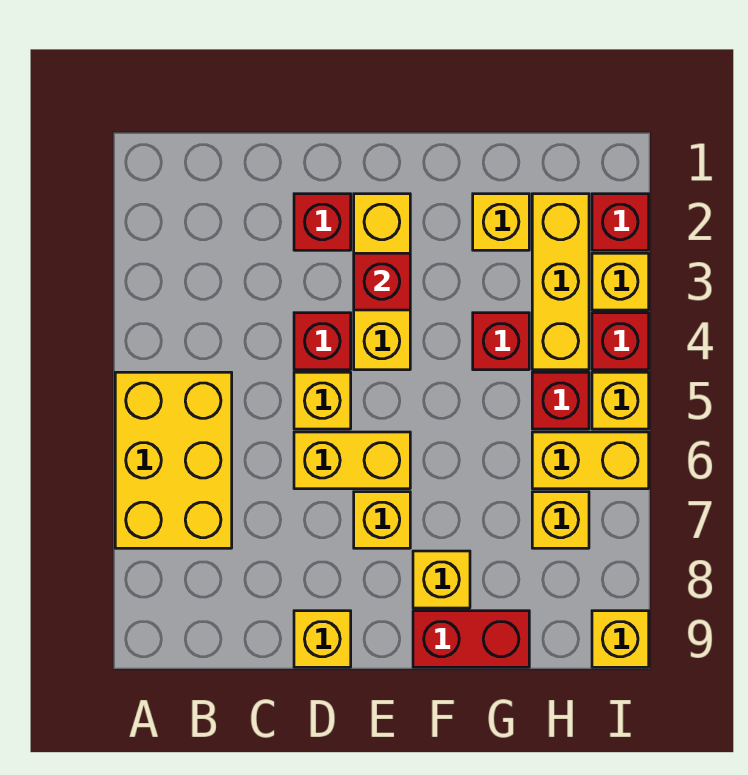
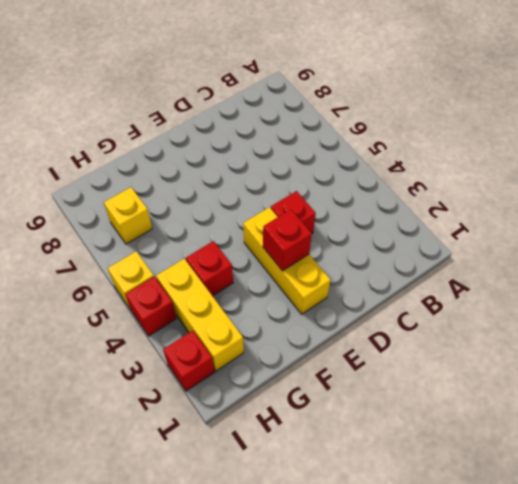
none -> yellow 2x3 brick [115,372,232,548]
none -> red 1x1 brick [294,194,351,250]
none -> yellow 1x1 brick [294,372,351,429]

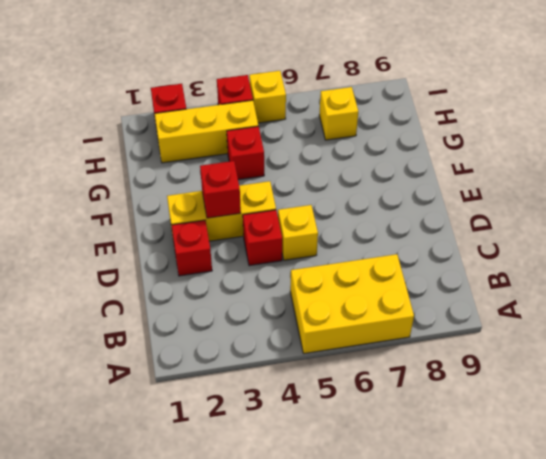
none -> yellow 1x2 brick [294,432,410,489]
none -> yellow 1x1 brick [294,611,351,667]
none -> yellow 1x1 brick [354,492,410,548]

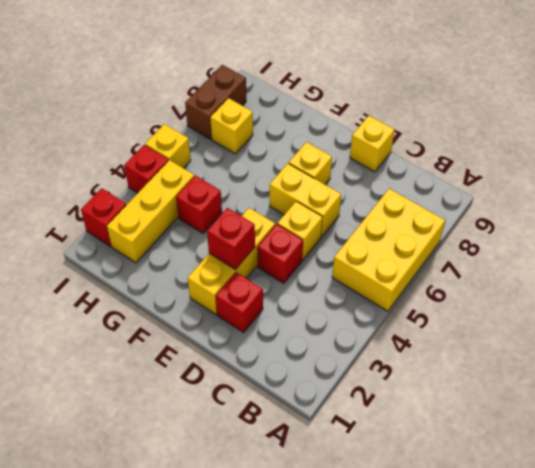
brown 1x2 brick [185,65,246,139] -> none
none -> yellow 1x1 brick [413,551,470,608]
none -> red 1x2 brick [413,611,529,667]
none -> yellow 1x1 brick [473,194,529,250]

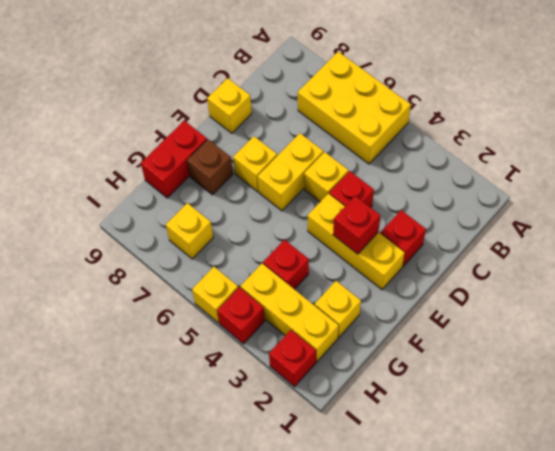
brown 1x1 brick [187,139,233,195] -> yellow 1x1 brick [413,551,470,608]
none -> red 1x1 brick [532,372,589,429]
none -> yellow 1x2 brick [532,432,649,489]
none -> yellow 1x1 brick [592,253,649,310]

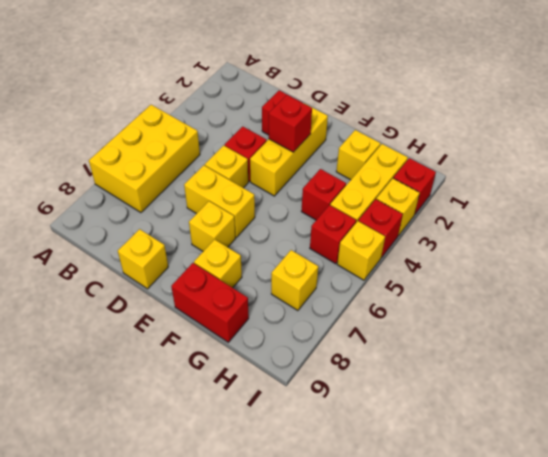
none -> yellow 1x2 brick [532,432,649,489]
none -> yellow 1x1 brick [592,611,649,667]

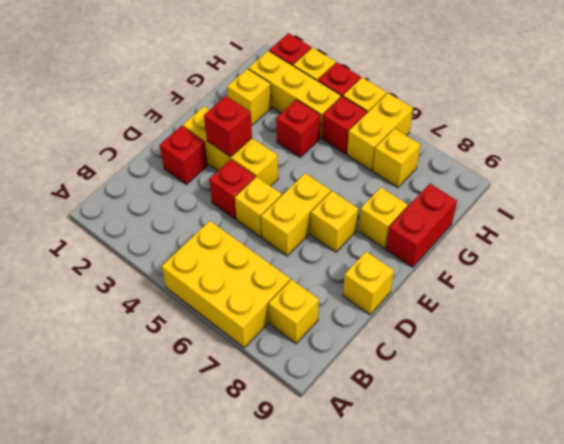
yellow 1x1 brick [269,279,319,344] -> yellow 1x1 brick moved to [592,611,649,667]

